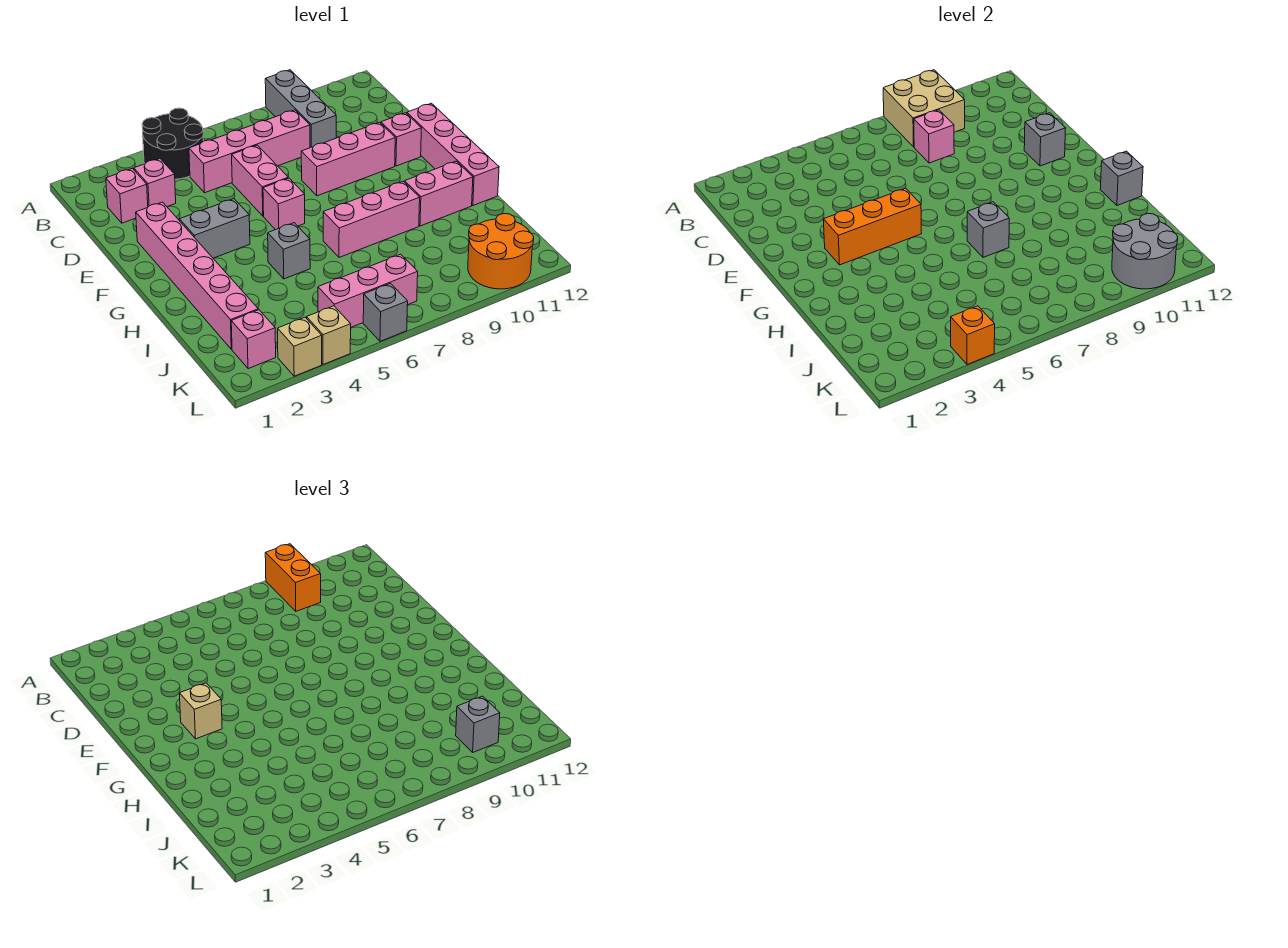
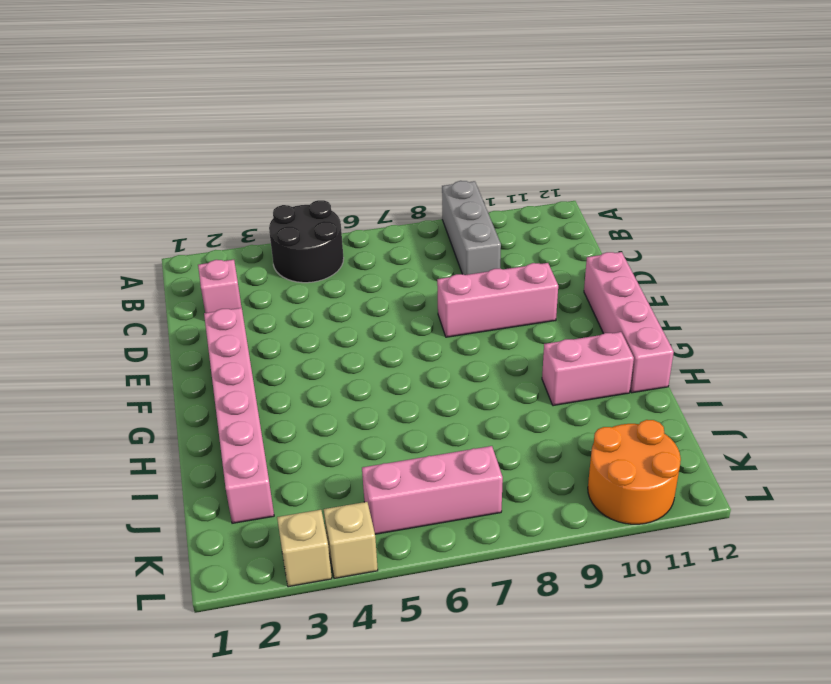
none -> pink 1x1 brick [134,159,176,207]
none -> pink 1x4 brick [189,110,310,193]
none -> pink 1x2 brick [232,145,288,216]
none -> pink 1x1 brick [381,113,422,166]

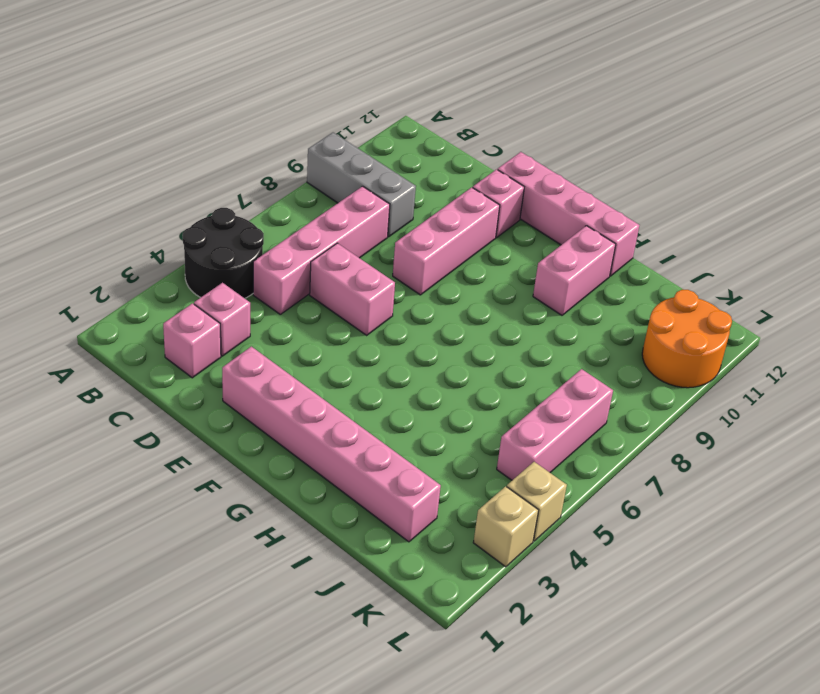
none -> grey 1x2 brick [179,199,250,258]
none -> pink 1x1 brick [263,178,305,230]
none -> grey 1x1 brick [268,223,310,279]
none -> pink 1x3 brick [323,181,420,257]

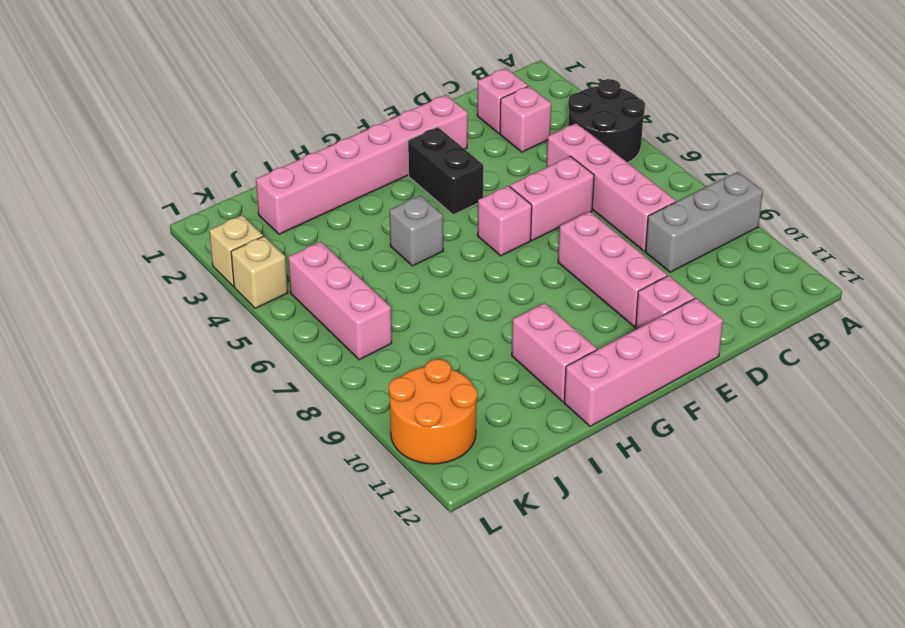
black 1x2 brick [408,127,483,215] -> grey 1x2 brick [179,199,250,258]
none -> pink 1x3 brick [323,181,420,257]
none -> pink 1x1 brick [231,310,276,369]
none -> grey 1x1 brick [363,283,408,341]
none -> tan 2x2 brick [883,70,965,147]

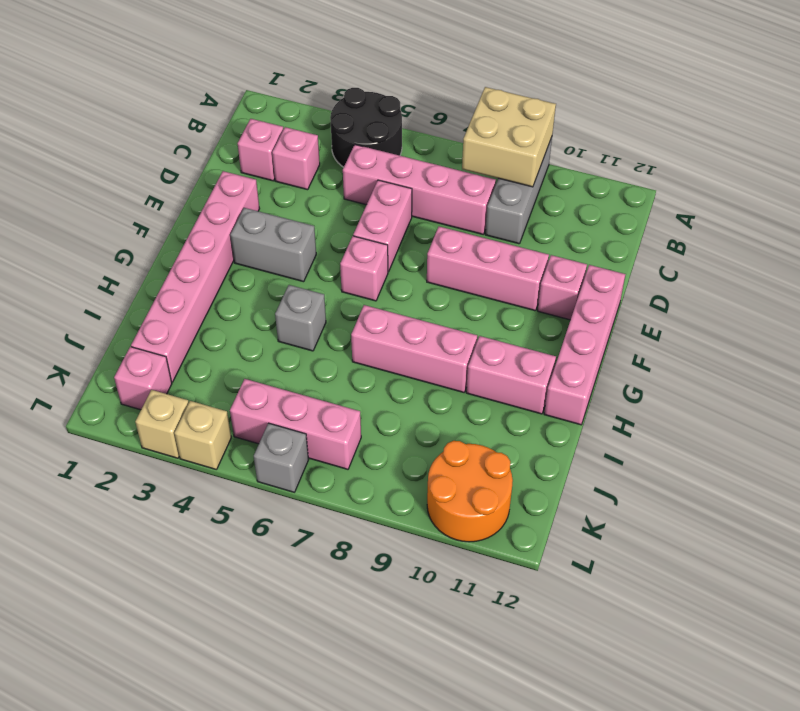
none -> pink 1x1 brick [914,110,954,163]
none -> grey 1x1 brick [1024,113,1066,166]
none -> orange 1x3 brick [823,188,921,265]
none -> grey 1x1 brick [967,202,1009,257]

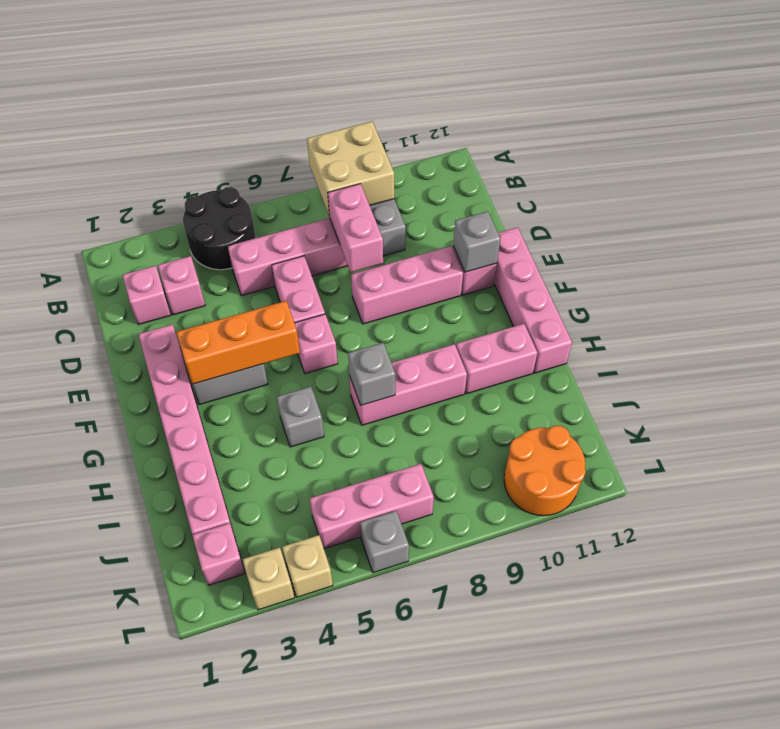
pink 1x2 brick [328,184,383,272] -> pink 1x1 brick [914,110,954,163]
none -> grey 1x1 brick [1100,151,1143,205]
none -> grey 2x2 round brick [1112,214,1178,289]
none -> orange 1x1 brick [951,306,995,365]
none -> orange 1x2 brick [265,544,321,611]

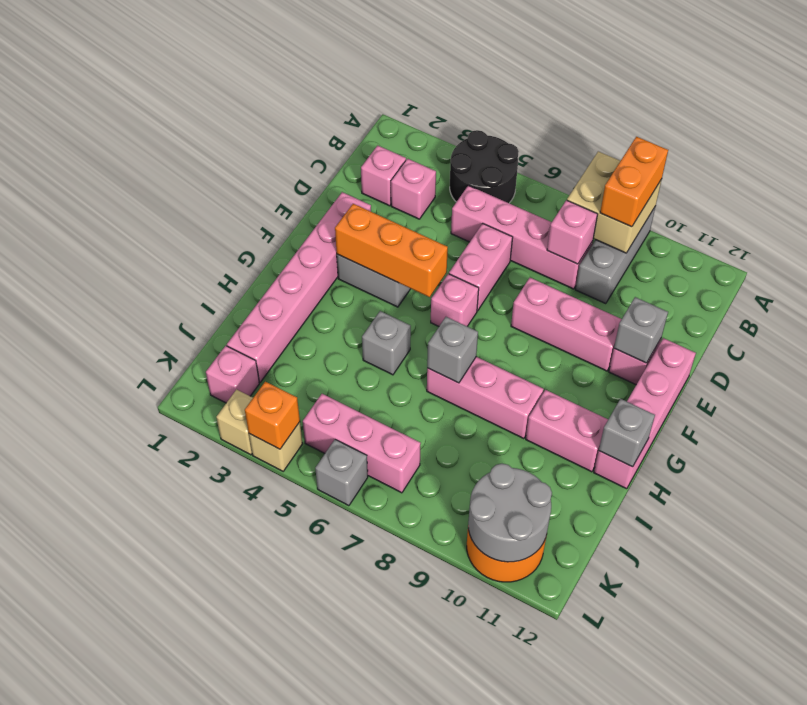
none -> tan 1x1 brick [179,683,222,739]
none -> grey 1x1 brick [456,696,500,752]

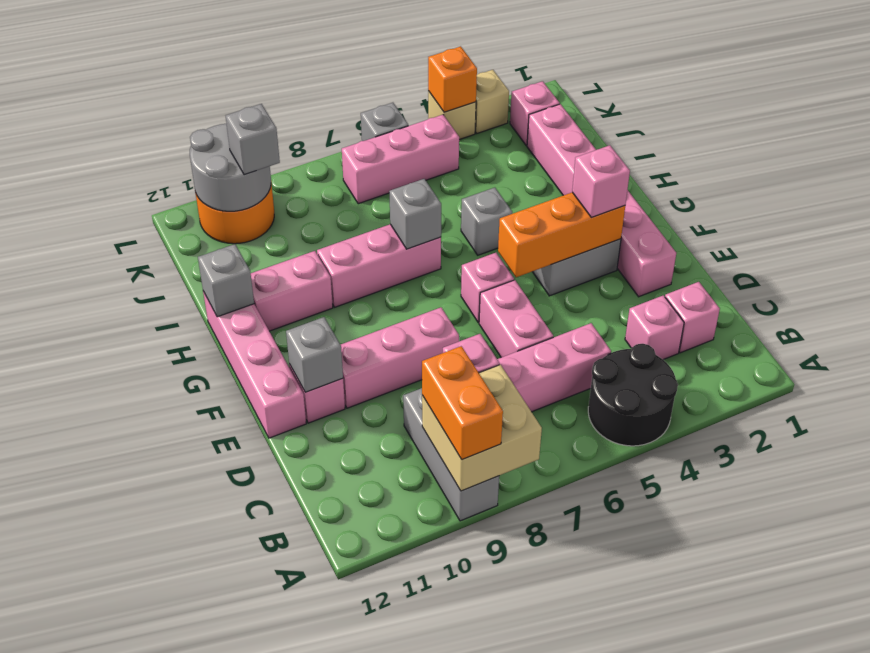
pink 1x1 brick [572,145,630,217] -> tan 1x1 brick [179,683,222,739]

